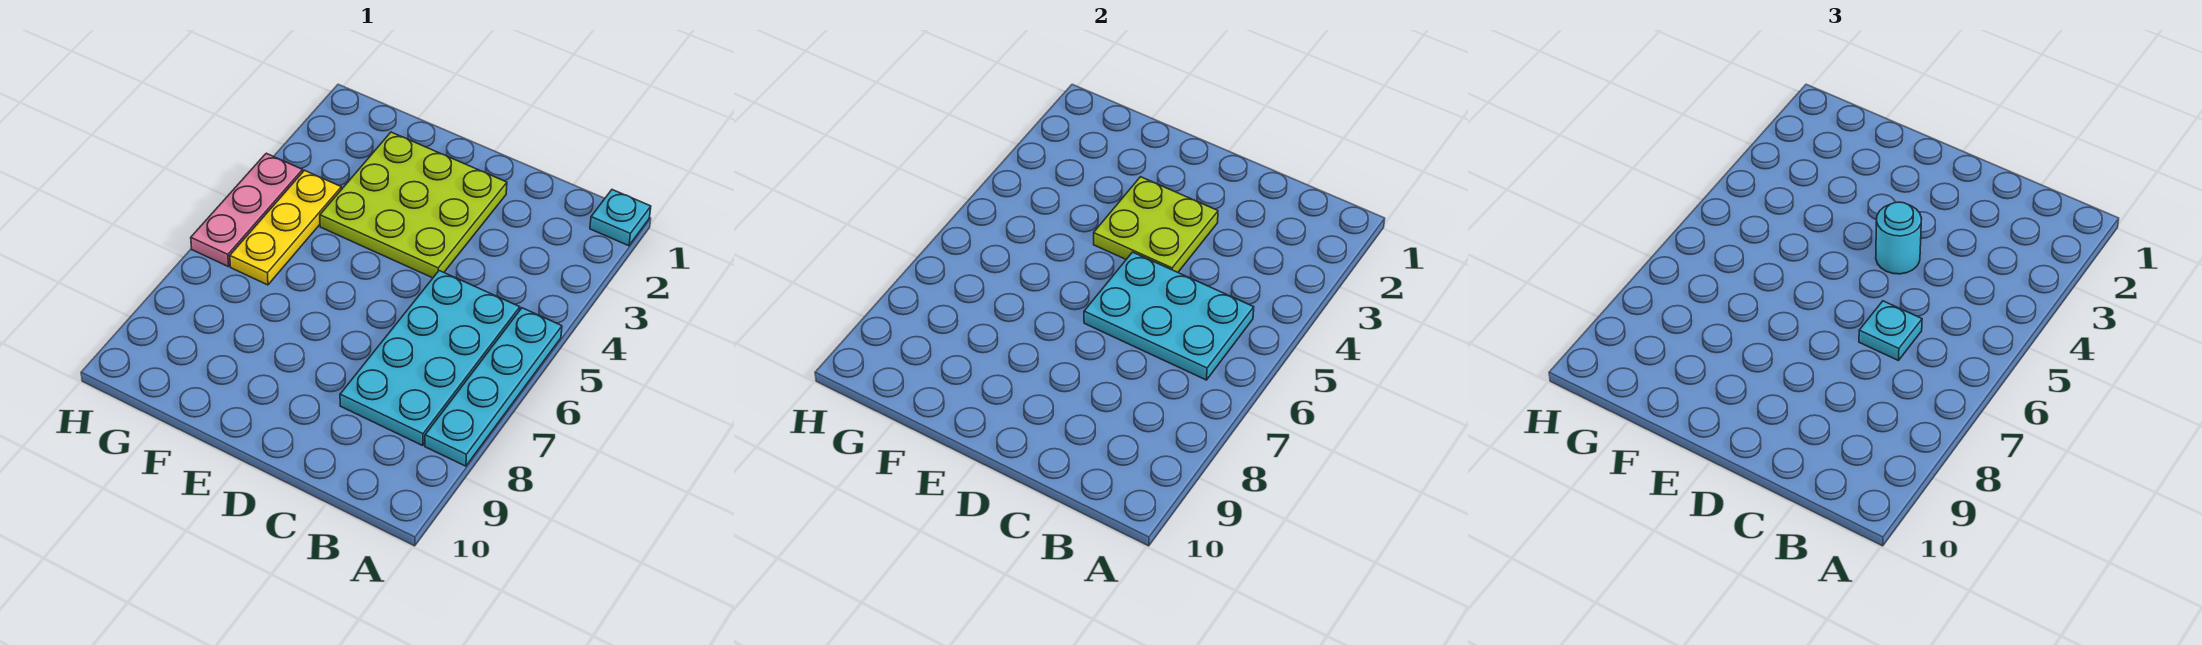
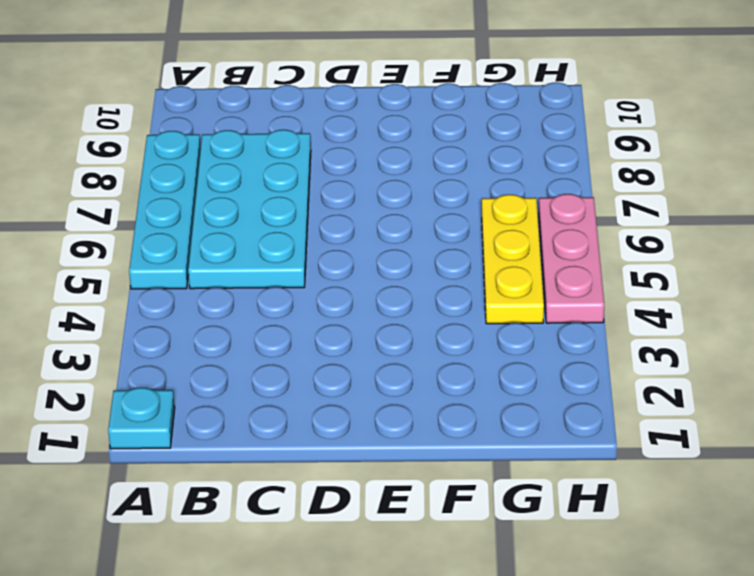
none -> lime 3x3 plate [320,132,507,278]
none -> cyan 2x3 plate [1084,252,1254,380]

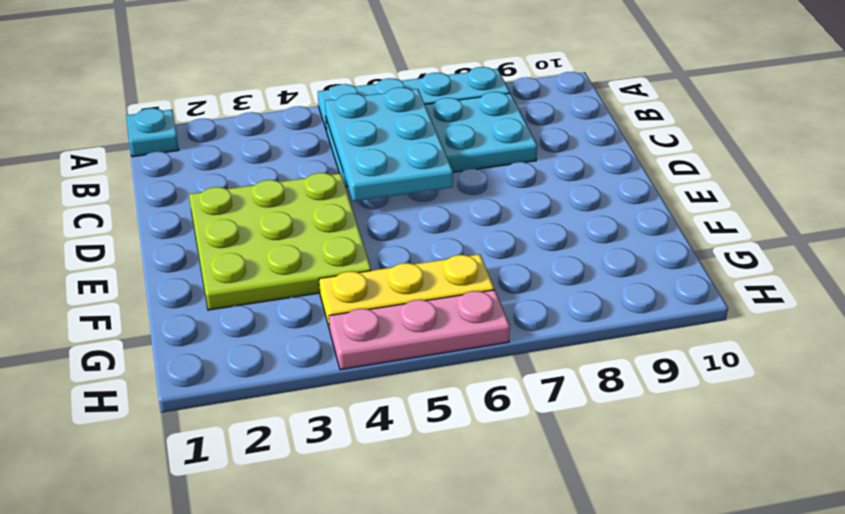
none -> lime 2x2 plate [1094,177,1218,272]
none -> cyan 1x1 plate [1859,301,1922,361]

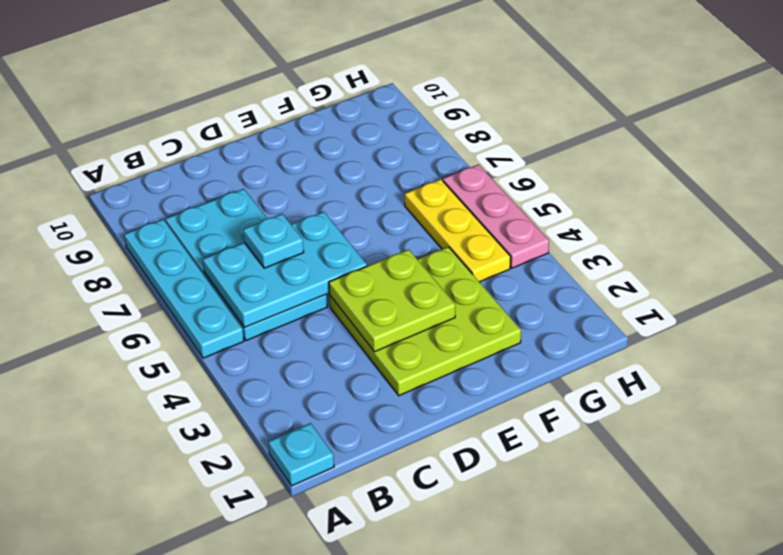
none -> cyan 1x1 round brick [1876,202,1922,274]

